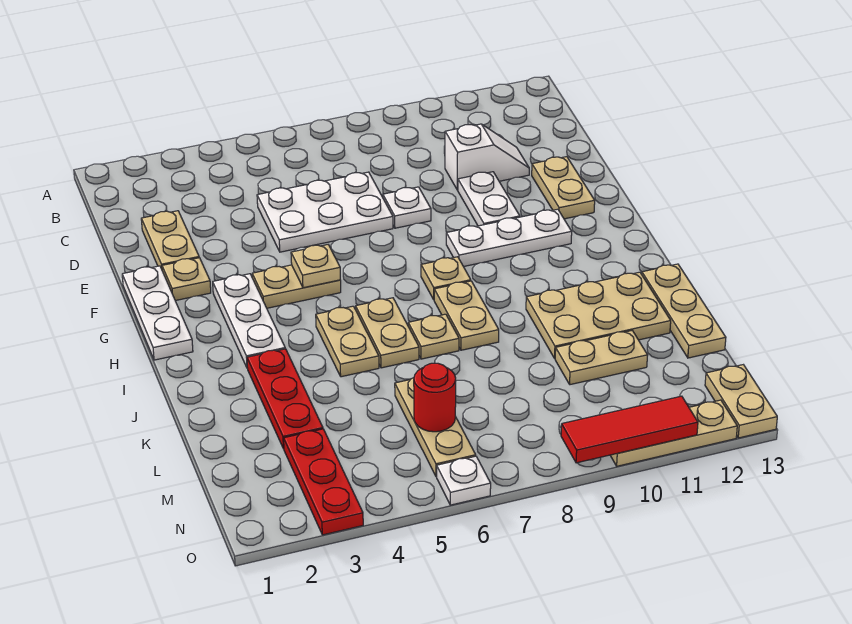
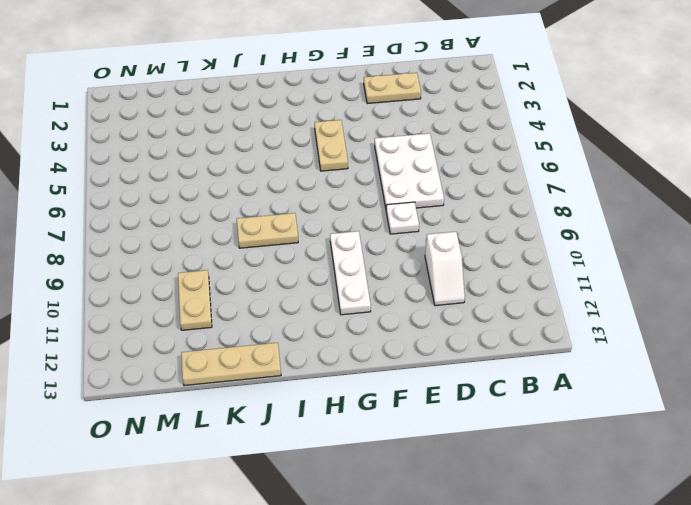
none -> white 1x2 plate [458,172,520,226]
none -> tan 1x2 plate [532,157,595,219]
none -> white 1x3 plate [122,266,193,360]

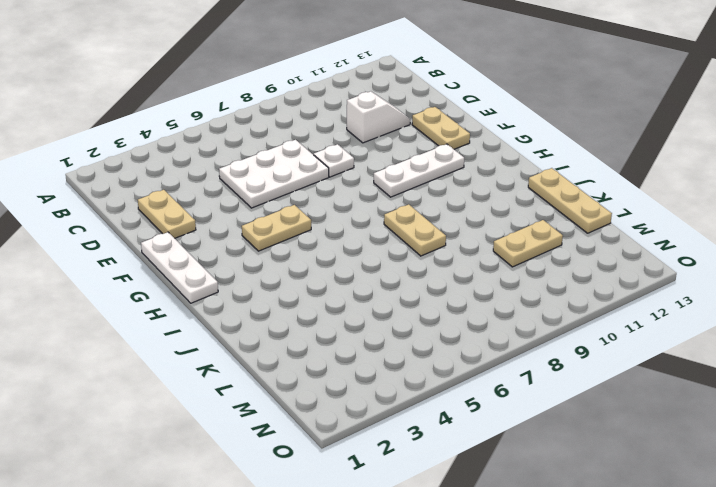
none -> white 1x2 plate [458,172,520,226]
none -> tan 1x1 plate [162,258,211,301]
none -> white 1x3 plate [213,274,285,367]

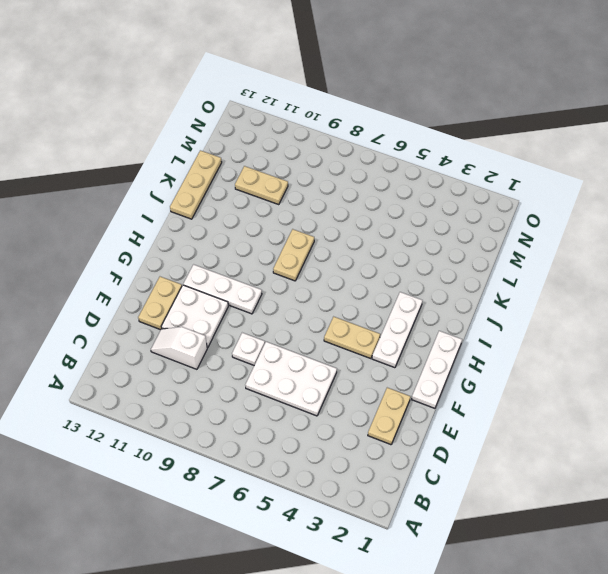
white 2x2 plate [161,285,228,348] -> white 1x2 plate [458,172,520,226]
none -> tan 1x1 plate [162,258,211,301]
none -> tan 1x1 plate [421,257,471,300]
none -> tan 1x2 plate [316,306,379,377]

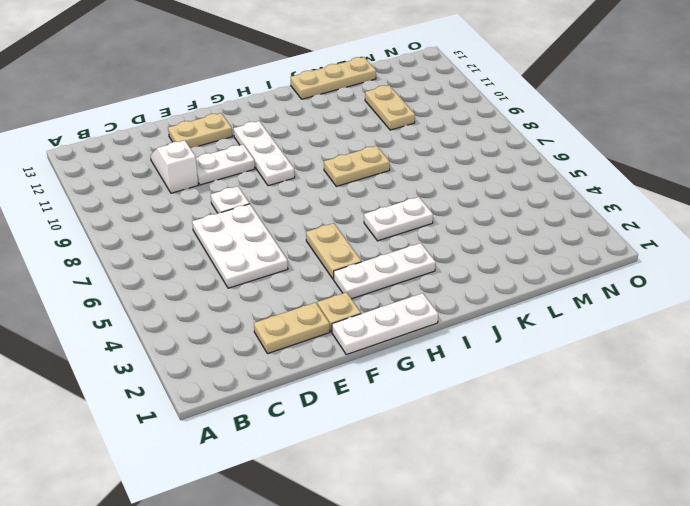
white 1x2 plate [364,197,433,241] -> tan 1x2 plate [316,306,379,377]
none -> tan 1x1 plate [421,257,471,300]
none -> tan 1x2 plate [356,298,419,368]
none -> red 1x3 plate [247,349,323,449]

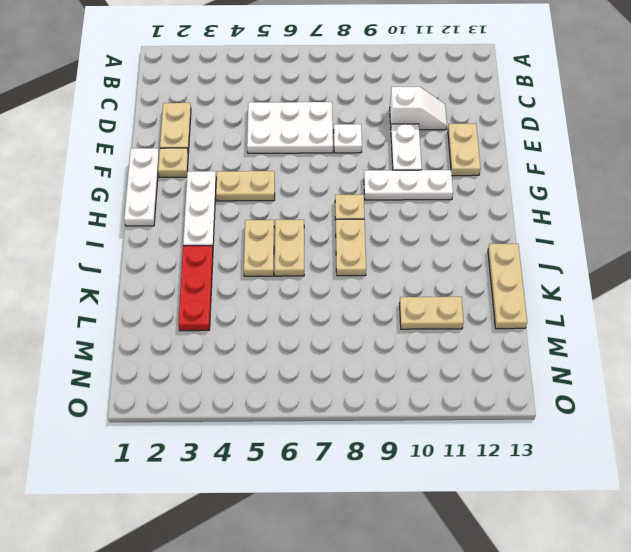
none -> tan 1x1 plate [408,314,459,359]
none -> tan 2x3 plate [526,272,671,358]
none -> tan 1x3 plate [395,378,476,476]

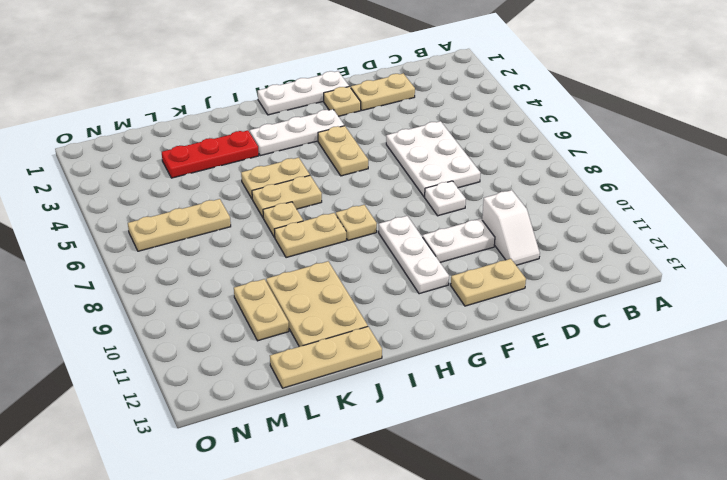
none -> red 1x3 plate [284,429,363,535]
none -> tan 1x2 plate [705,365,777,438]
none -> white 1x1 plate [437,456,491,505]

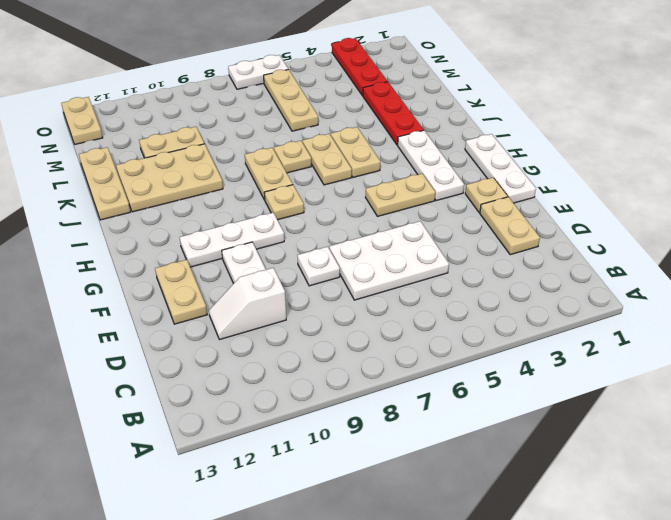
white 1x2 plate [228,55,288,89] -> white 1x1 plate [437,456,491,505]
none -> tan 1x3 plate [610,400,737,466]
none -> tan 1x1 plate [291,245,340,288]
none -> red 1x1 round brick [414,363,456,432]

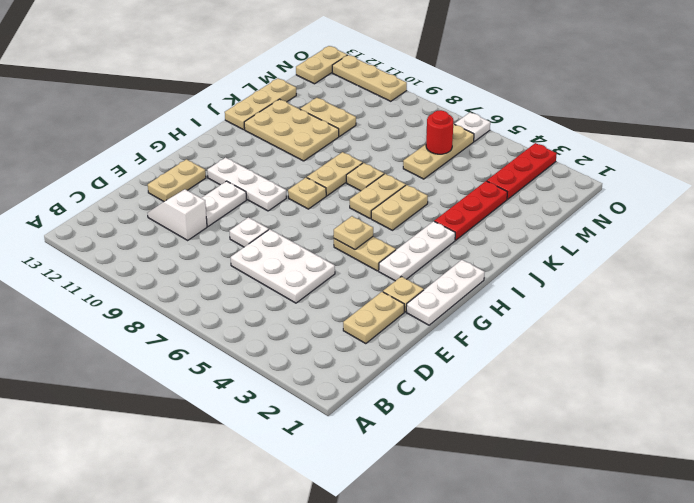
none -> red 1x3 tile [561,396,698,463]

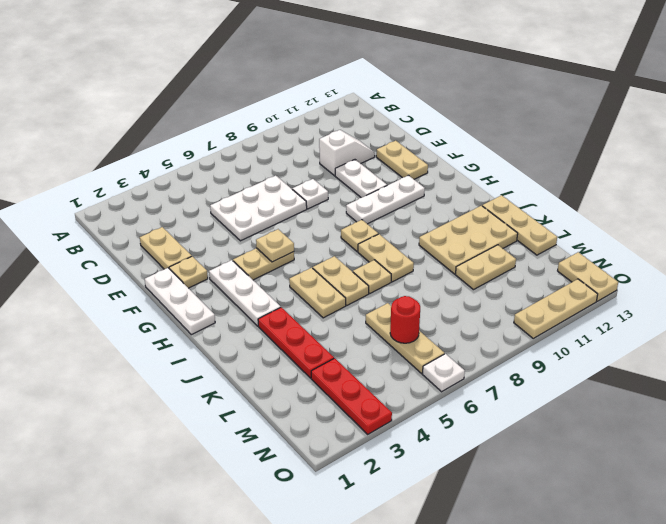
none -> red 1x3 tile [561,396,698,463]

